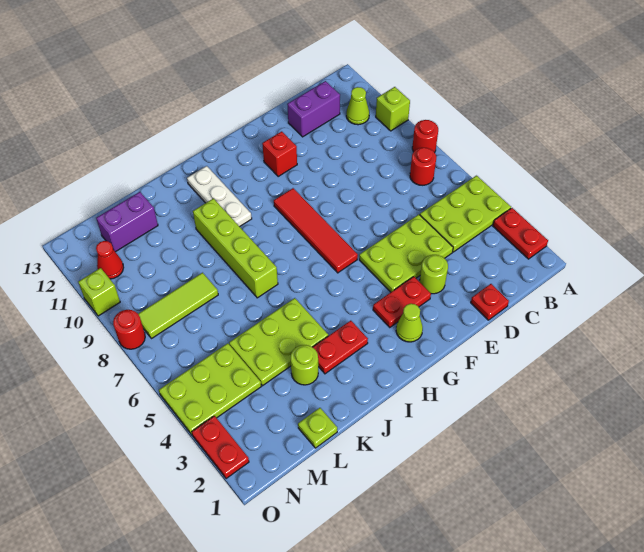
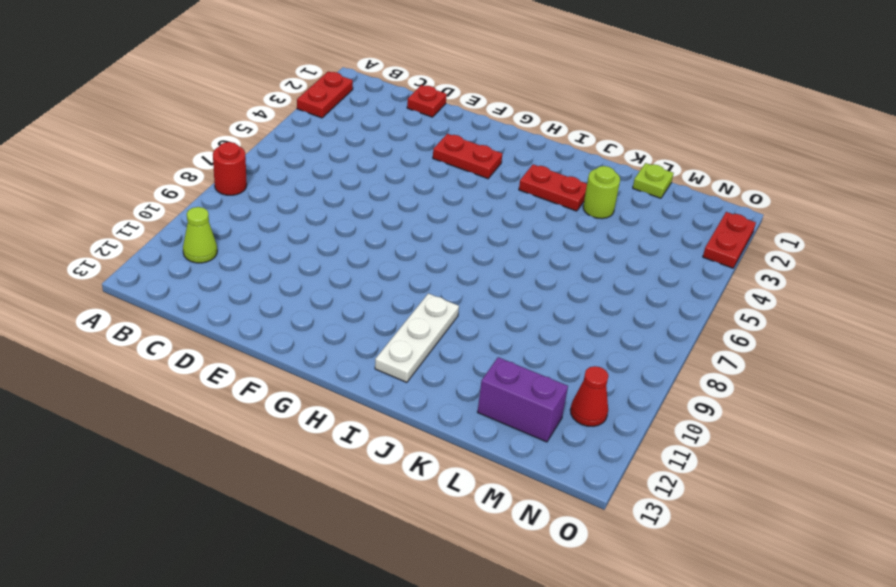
none -> lime 2x3 plate [420,176,511,252]
none -> lime 1x1 brick [376,87,410,131]
none -> red 1x1 round brick [410,148,436,185]

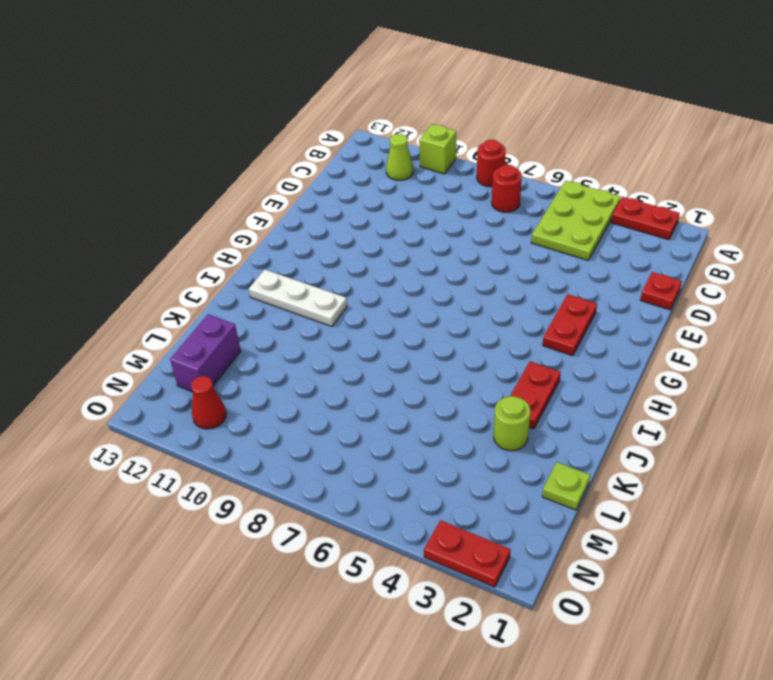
none -> purple 1x2 brick [287,81,340,137]
none -> lime 2x3 plate [359,214,453,292]
none -> lime 1x1 round brick [420,255,448,294]

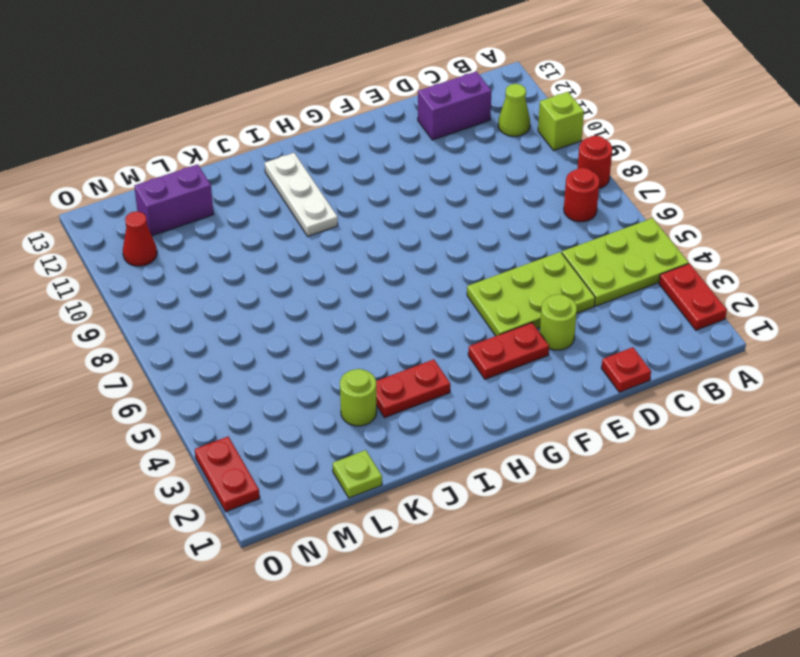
none -> red 1x1 brick [262,131,297,176]
none -> lime 1x1 cone [396,304,423,342]
none -> red 1x4 tile [274,188,358,273]

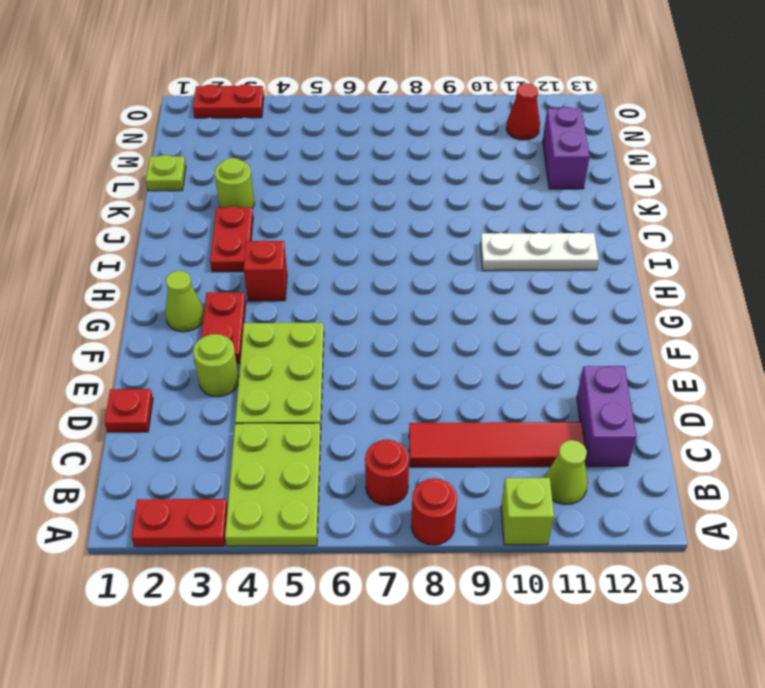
red 1x4 tile [409,422,585,467] -> red 1x4 tile moved to [274,188,358,273]
red 1x1 brick [244,240,287,301] -> red 1x1 brick moved to [262,131,297,176]
none -> lime 2x3 plate [229,298,328,386]
none -> lime 1x4 brick [193,198,278,298]
none -> lime 1x3 tile [138,273,218,339]

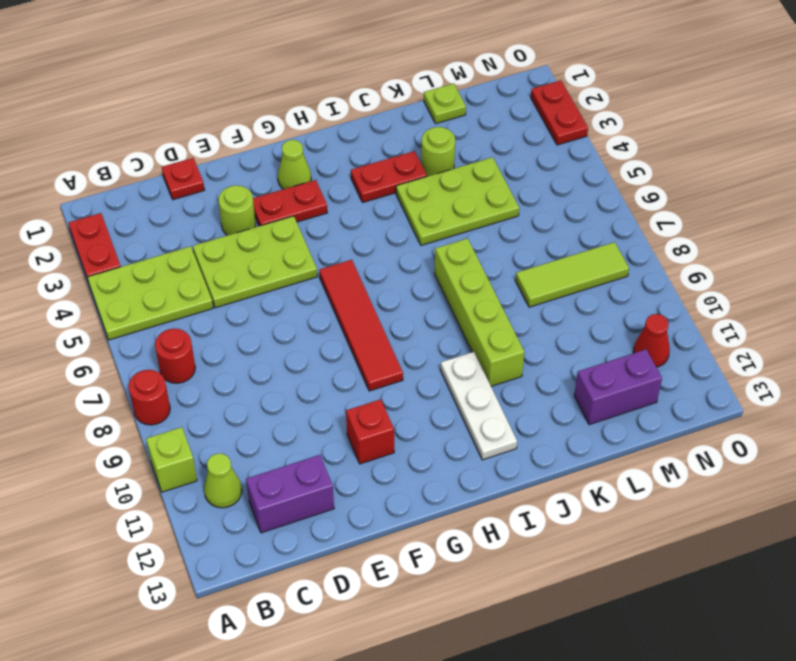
none -> lime 2x3 plate [159,343,261,435]
none -> red 1x1 round brick [113,310,145,349]
none -> lime 1x1 brick [78,268,120,316]

